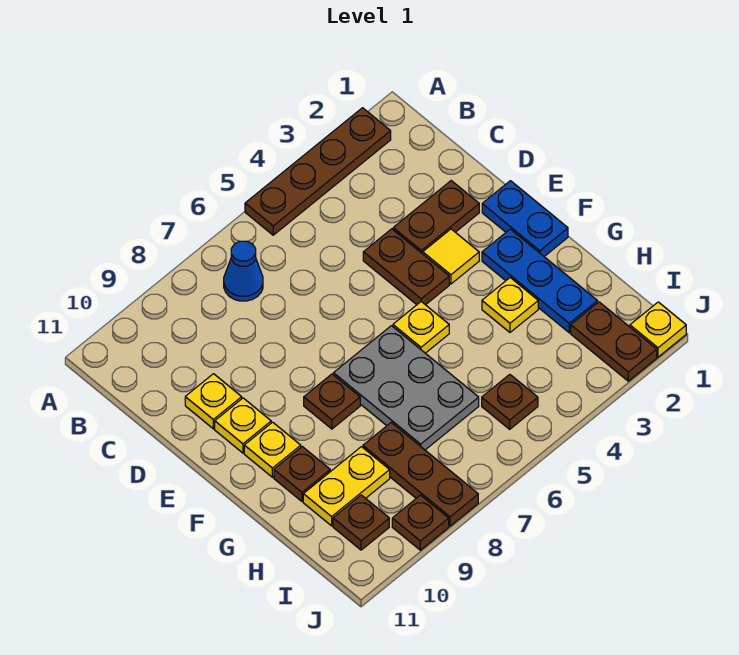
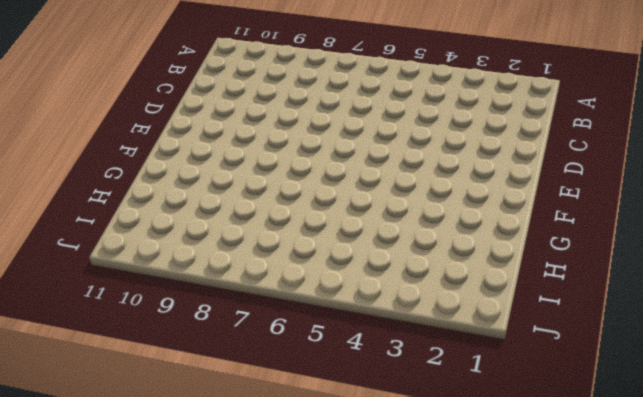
none -> brown 1x4 plate [245,108,391,235]
none -> blue 1x1 cone [224,241,263,301]
none -> brown 1x2 plate [393,181,479,254]

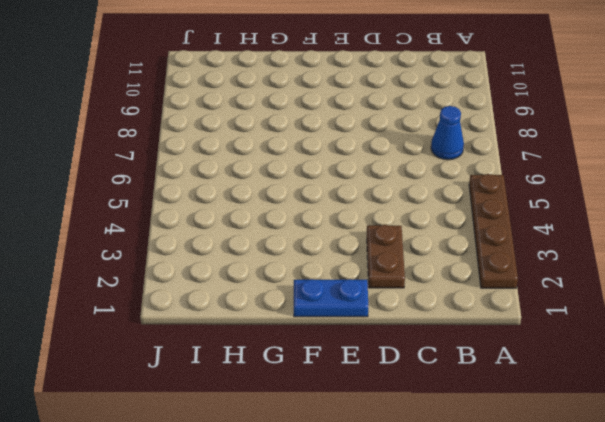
none -> brown 1x2 plate [363,229,449,305]
none -> yellow 1x1 plate [185,374,242,429]
none -> yellow 1x1 tile [423,229,479,284]

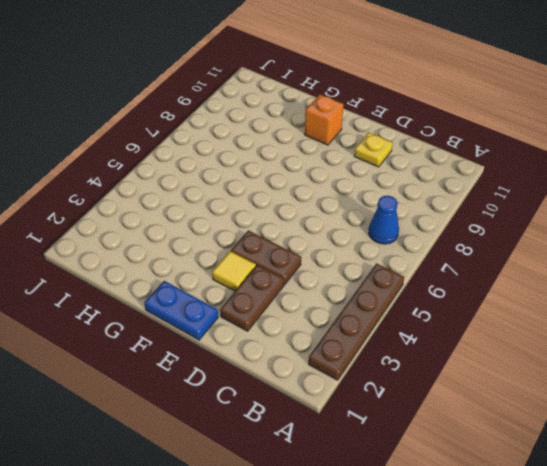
orange 1x1 brick [305,95,344,145] -> yellow 1x1 plate [244,422,301,477]
none -> yellow 1x1 plate [215,398,271,453]
none -> blue 1x3 plate [482,229,598,333]
none -> yellow 1x1 plate [393,302,449,353]

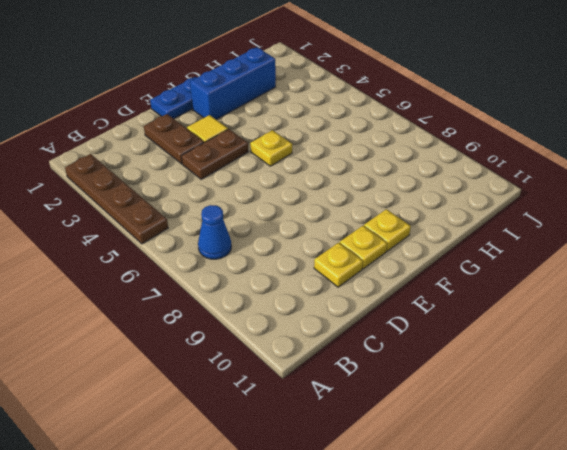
blue 1x3 brick [190,47,276,120] -> blue 1x3 plate [482,229,598,333]
none -> grey 2x3 plate [333,326,479,450]
none -> brown 1x1 plate [304,374,360,429]
none -> yellow 1x1 plate [482,278,538,332]

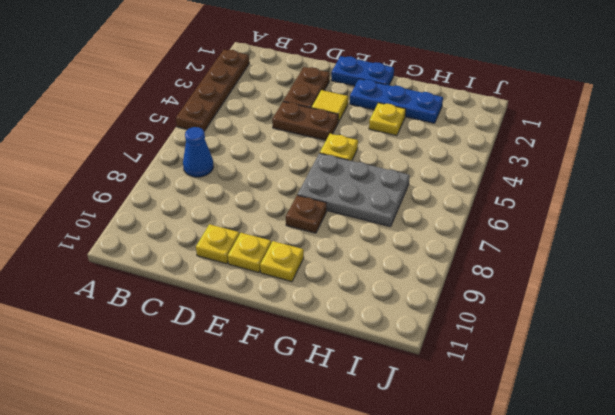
none -> brown 1x1 plate [274,447,330,501]
none -> brown 1x3 plate [363,423,478,526]
none -> yellow 1x2 plate [303,447,390,526]

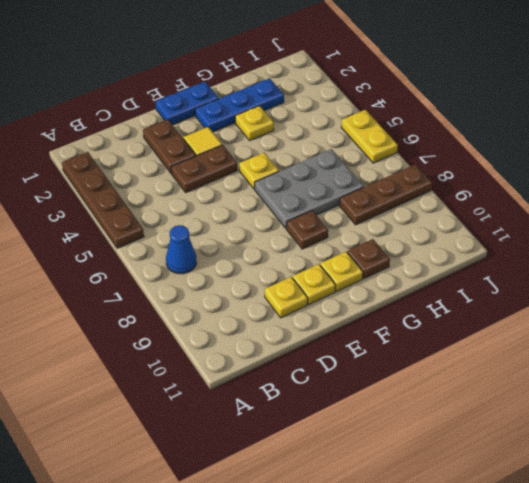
yellow 1x2 plate [341,110,398,163] -> yellow 1x2 plate moved to [303,447,390,526]
none -> brown 1x2 plate [571,302,657,381]
none -> brown 1x1 plate [482,374,538,429]
none -> brown 1x1 plate [333,495,389,550]

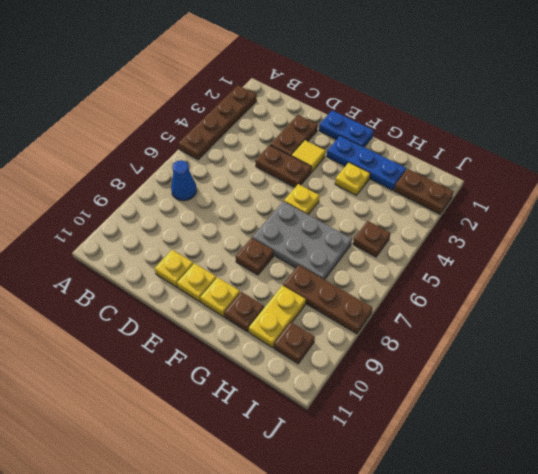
none -> yellow 1x1 plate [630,302,686,357]
none -> brown 1x1 plate [392,495,449,550]

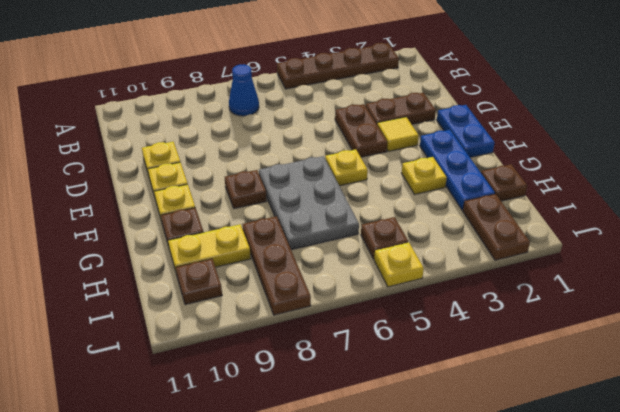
brown 1x1 plate [481,164,527,201] -> brown 1x1 plate moved to [392,495,449,550]
yellow 1x1 plate [374,242,424,287] -> yellow 1x1 plate moved to [630,302,686,357]

